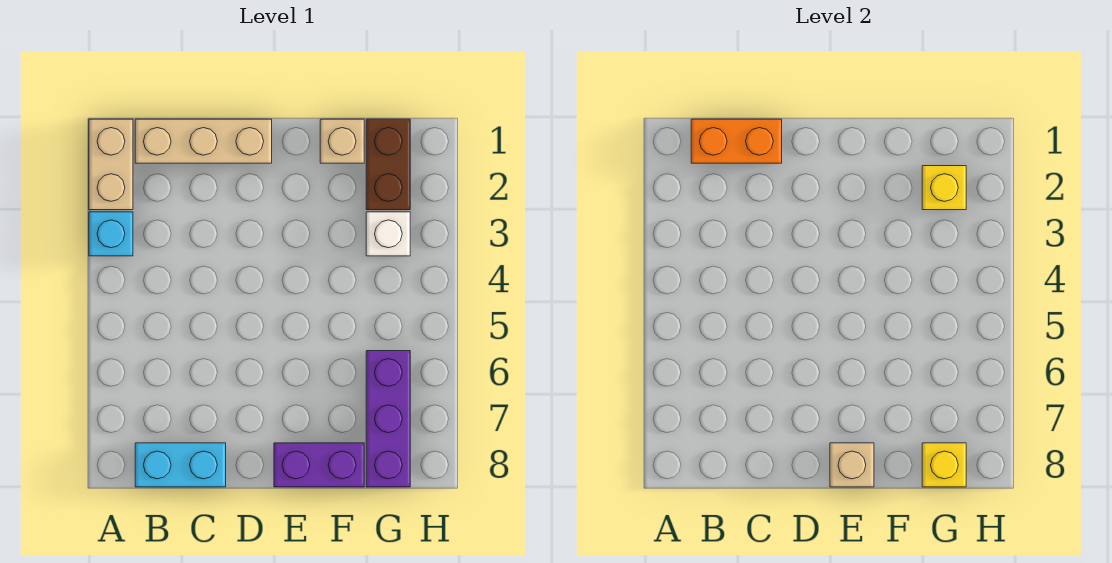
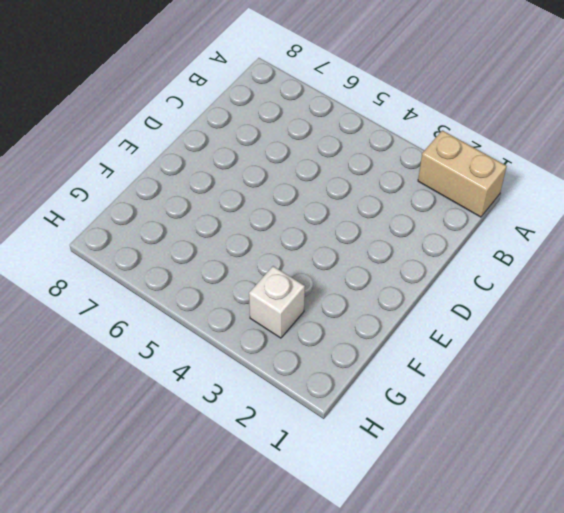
none -> cyan 1x1 brick [89,212,133,256]
none -> tan 1x3 brick [135,119,272,163]
none -> cyan 1x2 brick [135,443,226,487]

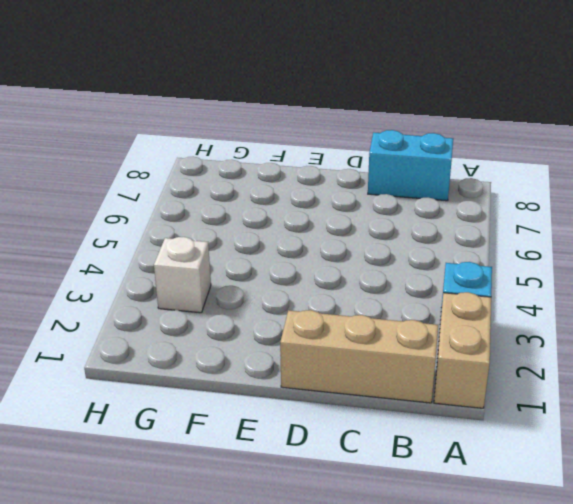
none -> purple 1x2 brick [274,443,364,487]
none -> tan 1x1 brick [320,119,364,163]
none -> brown 1x2 brick [366,119,410,210]

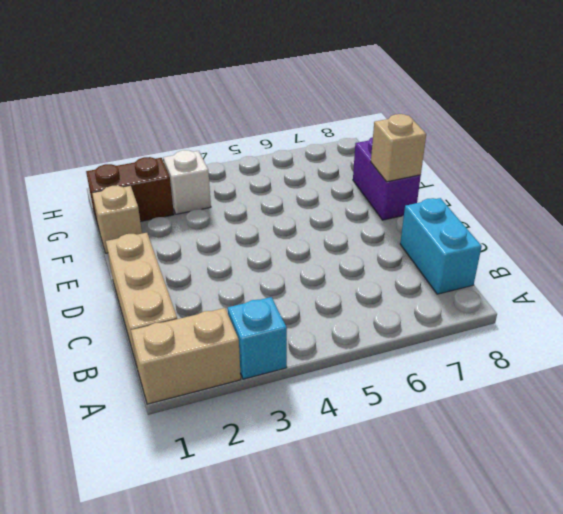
none -> purple 1x3 brick [366,351,410,487]
none -> orange 1x2 brick [691,119,782,163]
none -> yellow 1x1 brick [922,166,966,210]

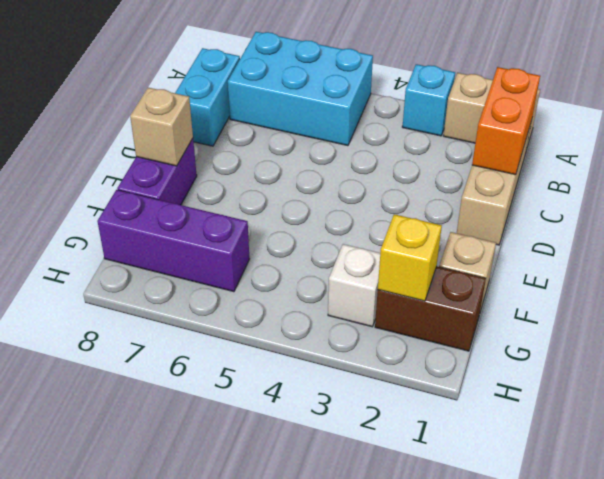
cyan 2x3 brick [228,32,373,146] -> none
none -> yellow 1x1 brick [922,443,966,487]

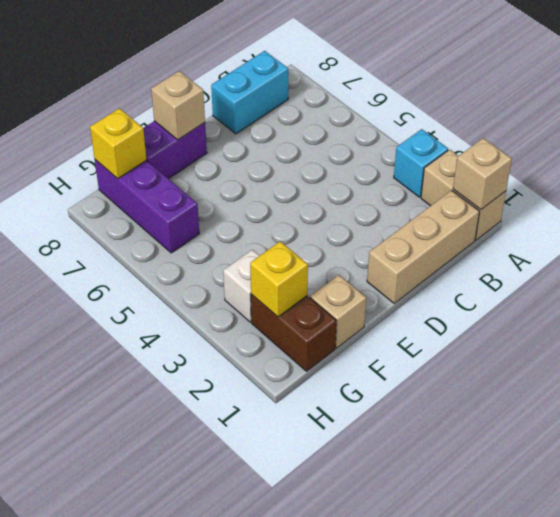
tan 1x1 brick [453,138,512,209] -> none
none -> orange 1x2 brick [691,119,782,163]

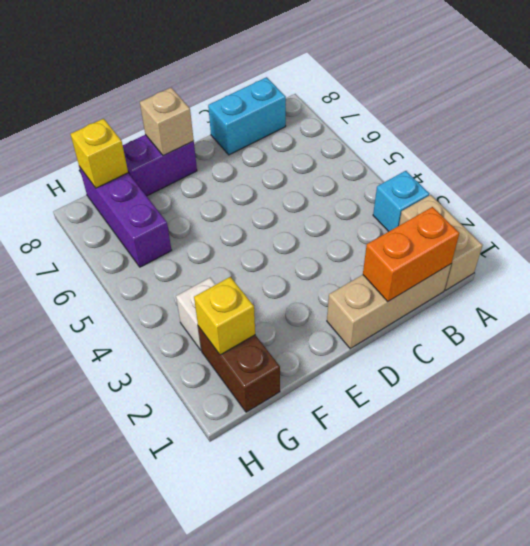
none -> tan 1x1 brick [320,119,364,163]

